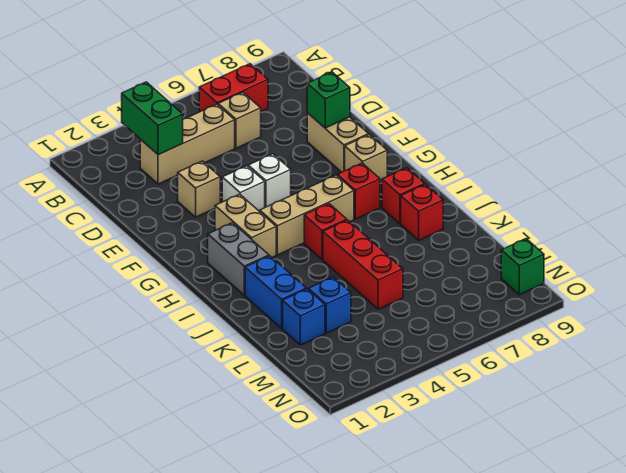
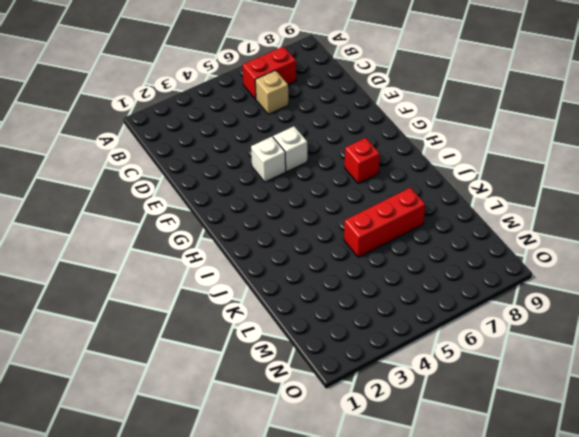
red 1x3 brick [344,188,425,257] -> red 1x3 brick turned to [323,220,403,309]
none -> tan 1x3 brick [140,104,235,184]
none -> tan 1x1 brick [178,161,220,217]
none -> tan 1x2 brick [307,113,369,172]

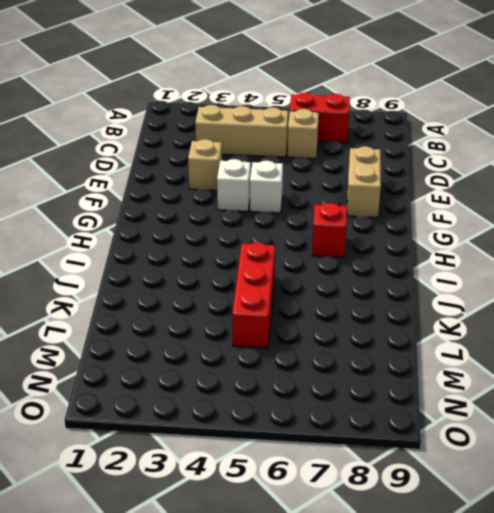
none -> tan 1x2 brick [215,194,276,257]
none -> tan 1x1 brick [345,135,387,183]
none -> grey 1x2 brick [208,223,269,295]

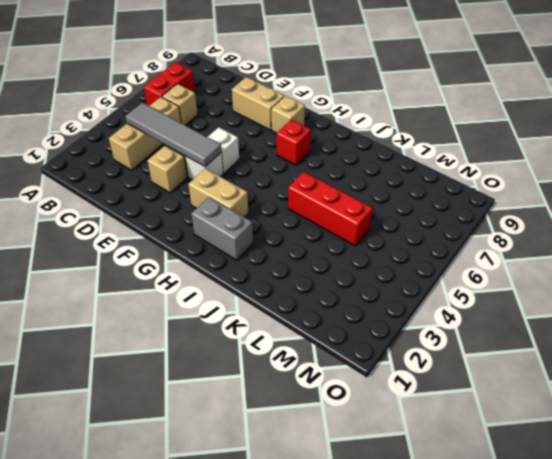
grey 1x4 tile [125,103,221,167] -> none
none -> tan 1x3 brick [260,175,354,255]
none -> red 1x1 brick [304,204,347,260]
none -> red 1x1 brick [382,168,425,224]

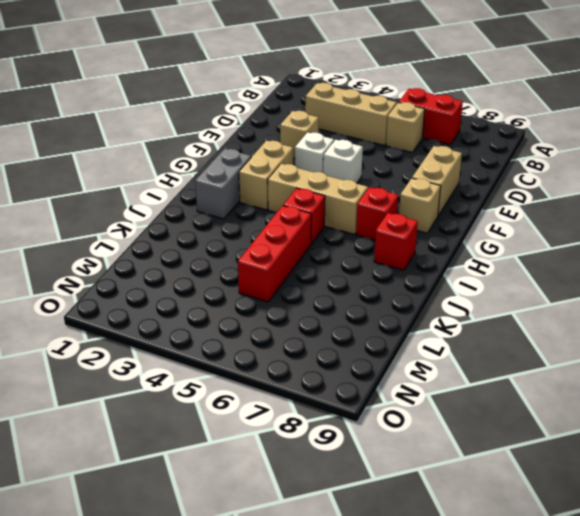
none -> blue 1x2 brick [245,256,306,328]
none -> red 1x1 brick [401,184,443,240]
none -> blue 1x1 brick [283,289,325,345]

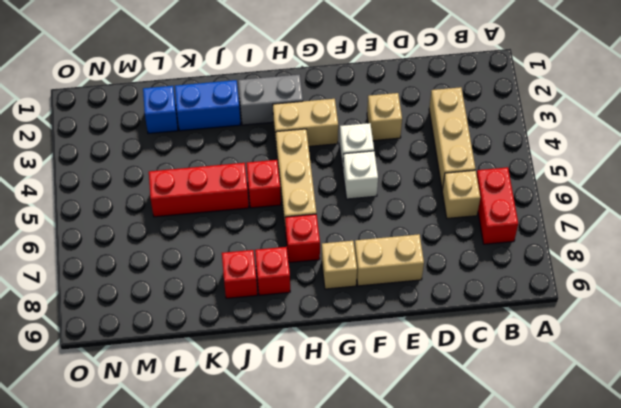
none -> blue 1x1 brick [308,277,351,333]
none -> green 1x1 brick [501,239,544,295]
none -> green 1x2 brick [122,82,183,155]

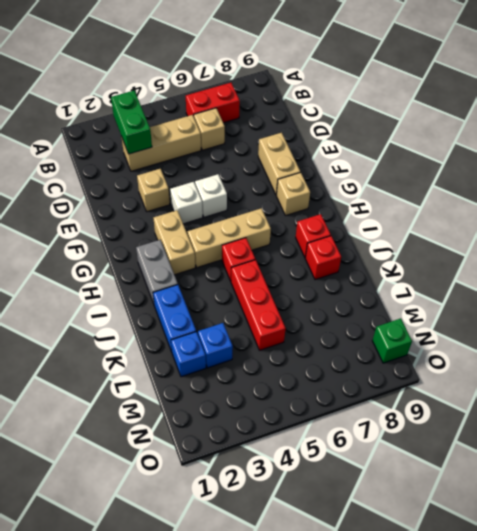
none -> red 1x1 brick [338,163,380,219]
none -> green 1x1 brick [307,72,350,128]

